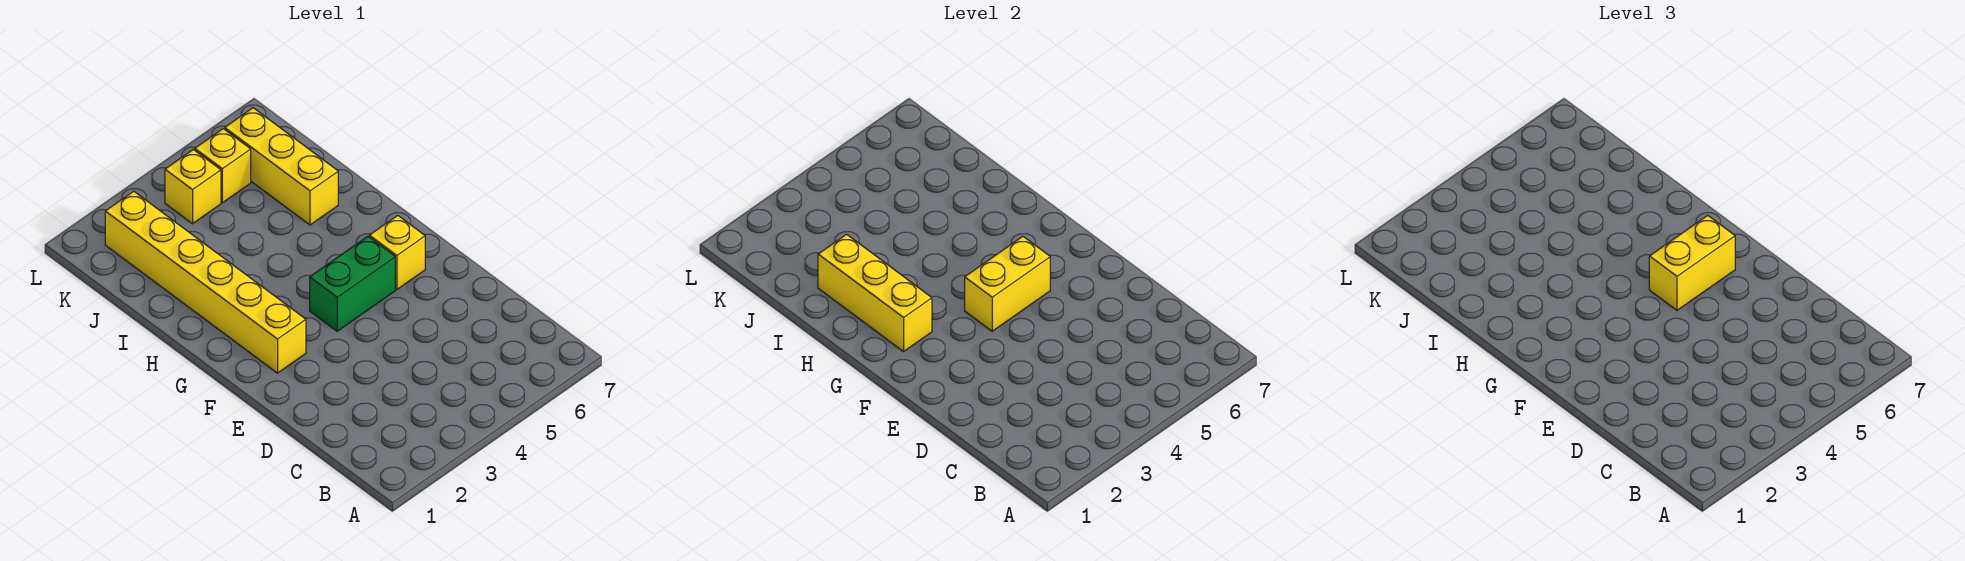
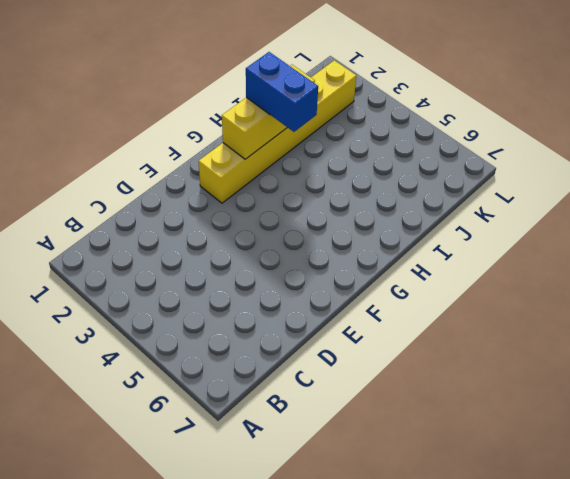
blue 1x2 brick [246,52,318,132] -> none
none -> green 1x2 brick [310,236,395,331]
none -> yellow 1x1 brick [369,215,425,290]

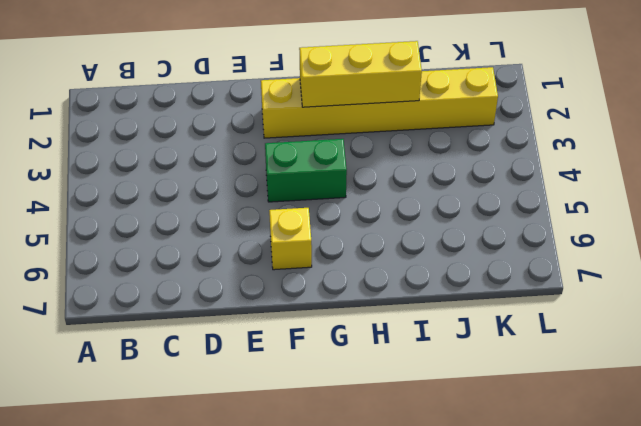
green 1x2 brick [265,139,347,202] -> green 1x2 brick turned to [310,236,395,331]
none -> yellow 1x3 brick [225,108,338,225]
none -> yellow 1x1 brick [165,149,221,224]

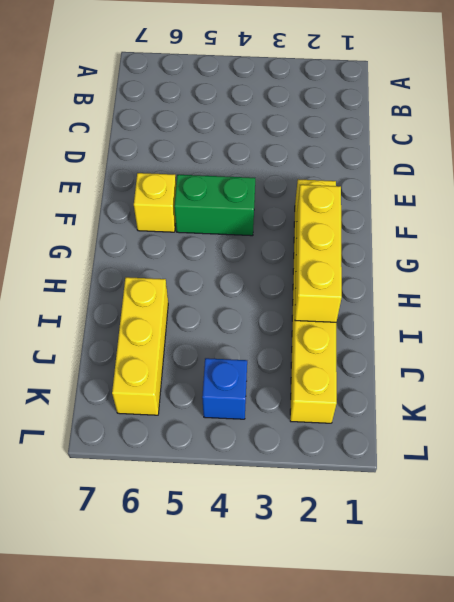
blue 1x1 brick [202,358,247,419] -> yellow 1x1 brick [165,149,221,224]
none -> yellow 1x1 brick [195,129,251,203]
none -> yellow 1x2 brick [965,236,1050,331]

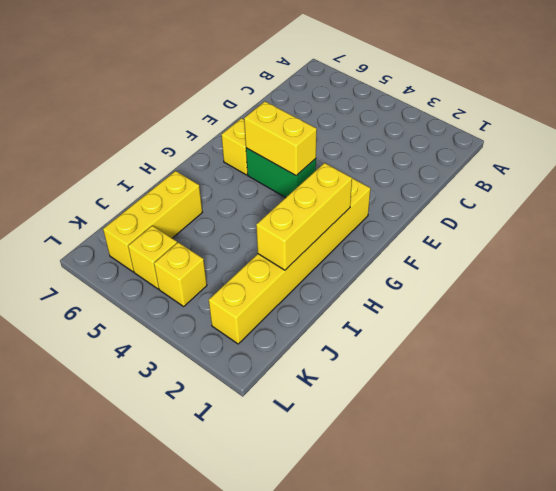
none -> yellow 1x2 brick [1649,215,1735,310]

